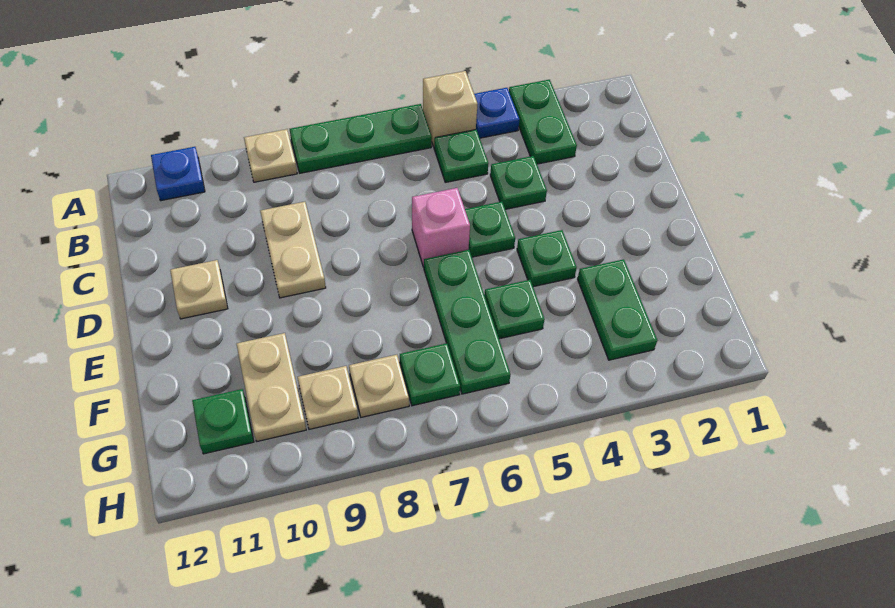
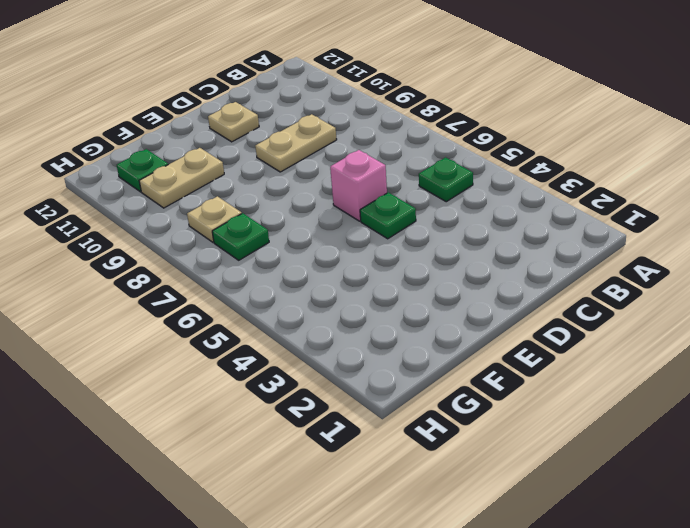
none -> green 1x2 plate [509,80,577,164]
none -> blue 1x1 plate [474,88,520,138]
none -> tan 1x1 brick [423,71,477,147]

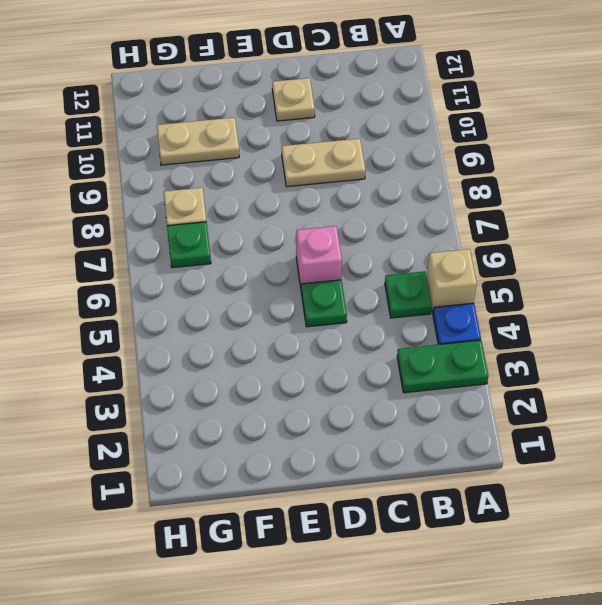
none -> green 1x3 plate [290,104,432,173]
none -> tan 1x1 plate [244,129,297,182]
none -> blue 1x1 plate [151,147,205,201]

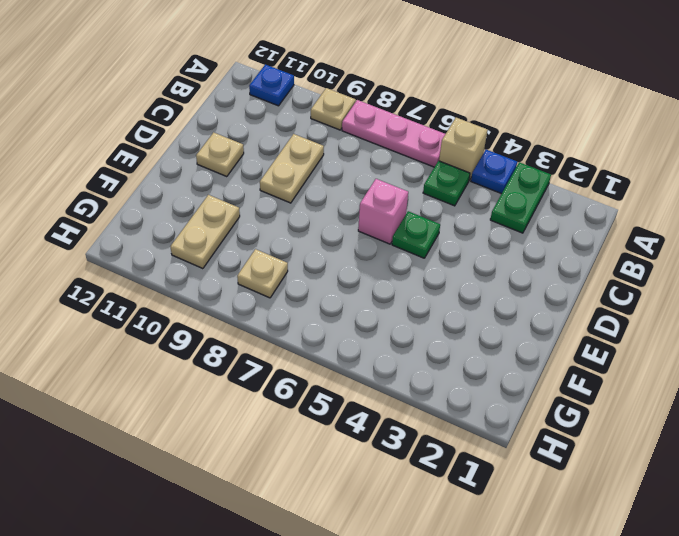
pink 1x3 plate [342,100,445,167] -> green 1x3 plate [290,104,432,173]
none -> green 1x1 plate [490,156,547,209]
none -> green 1x1 plate [517,230,577,287]
none -> green 1x3 plate [424,250,511,394]

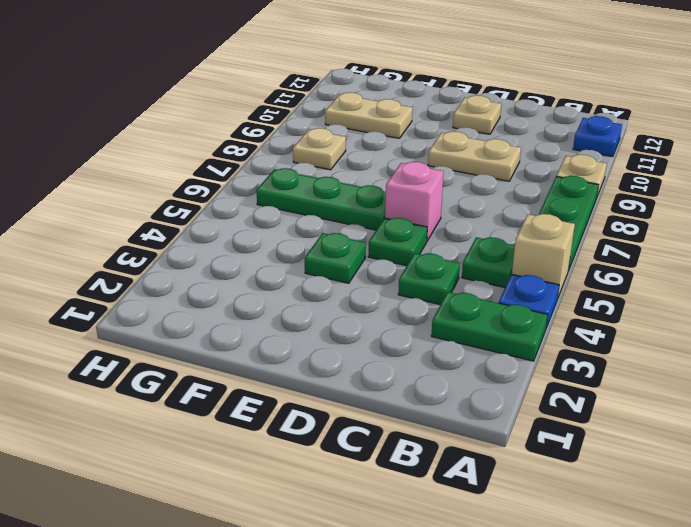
none -> green 1x2 plate [578,259,657,360]
none -> green 1x1 plate [484,280,545,339]
none -> green 1x1 plate [400,343,460,406]

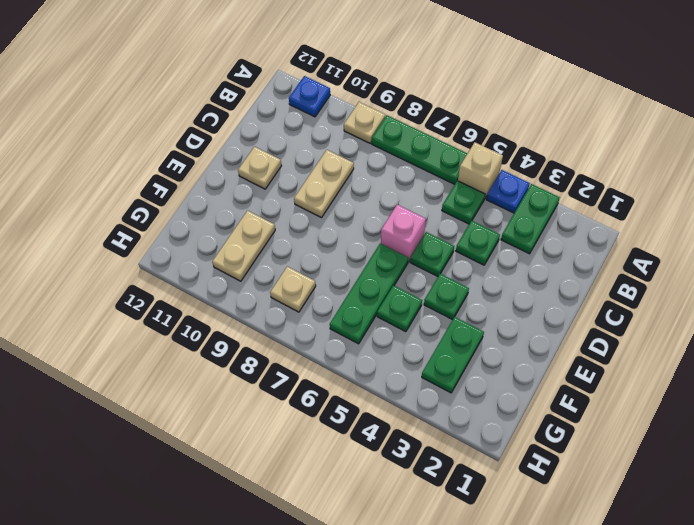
none -> green 1x1 plate [400,343,460,406]
none -> tan 1x1 plate [298,366,358,429]
none -> green 1x1 plate [192,389,254,454]

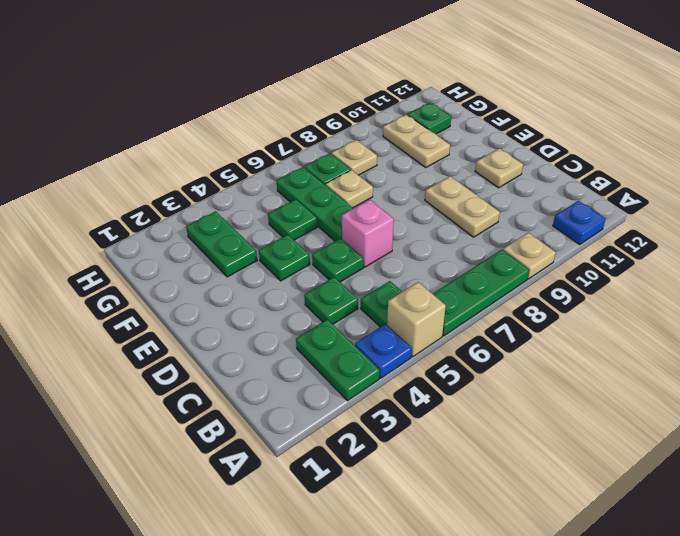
tan 1x1 plate [326,170,373,208] -> tan 1x1 plate moved to [298,366,358,429]

